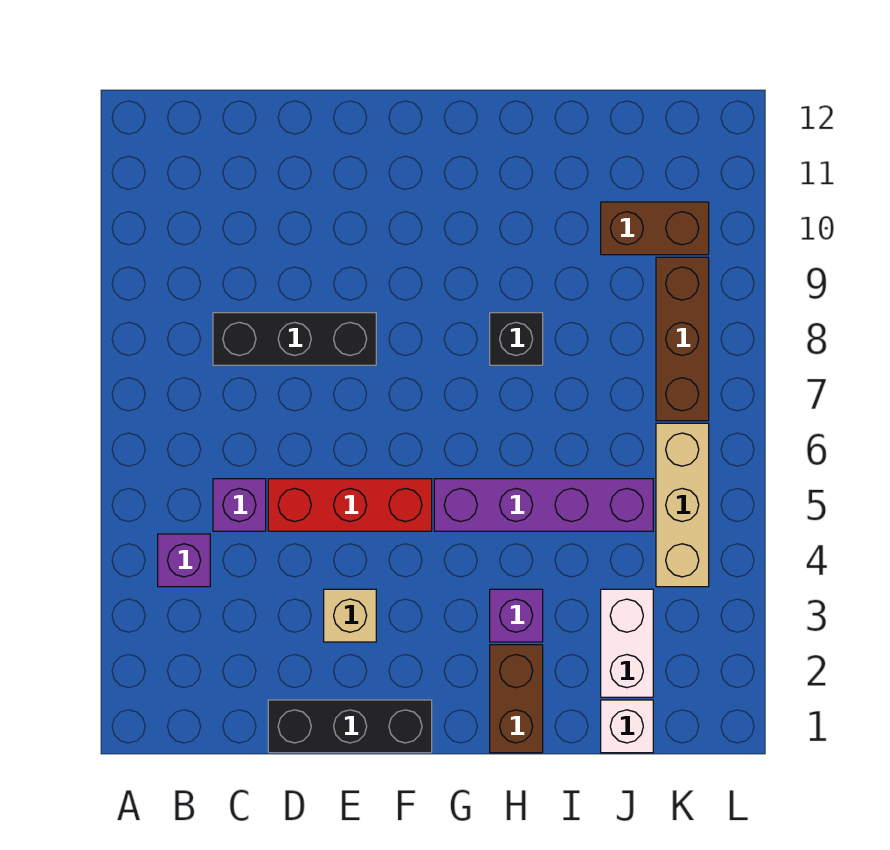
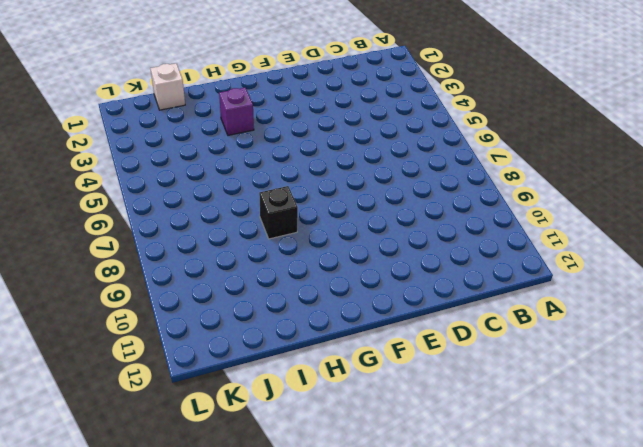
none -> purple 1x1 brick [158,534,210,587]
none -> purple 1x1 brick [213,479,266,531]
none -> black 1x3 brick [213,313,376,365]

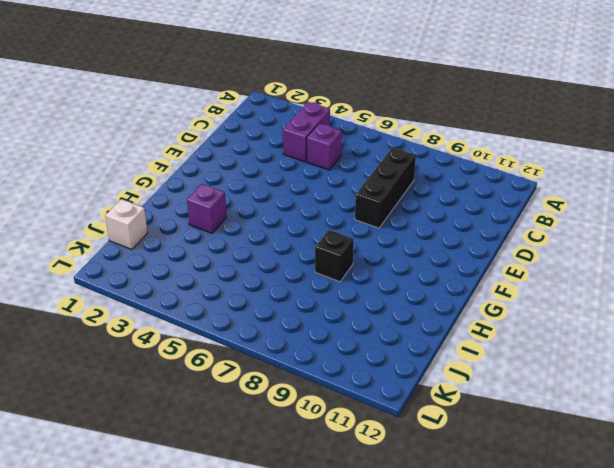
purple 1x2 brick [283,102,330,162] -> purple 1x1 brick [158,534,210,587]
none -> black 1x3 brick [268,700,432,753]
none -> red 1x3 brick [268,479,432,531]
none -> tan 1x1 brick [324,589,376,642]

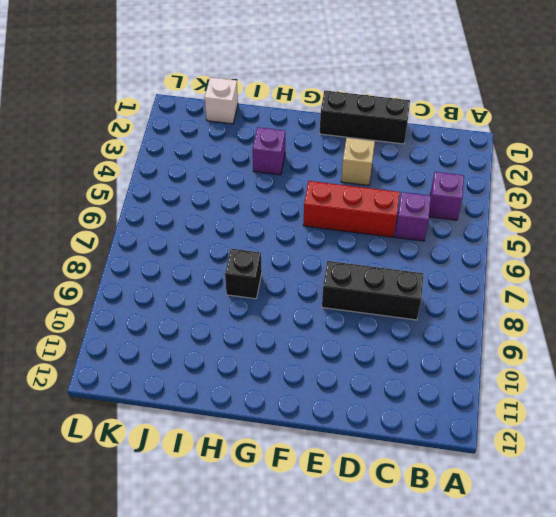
none -> purple 1x4 brick [434,479,653,531]
none -> brown 1x2 brick [490,645,543,753]
none -> white 1x2 brick [601,589,653,697]

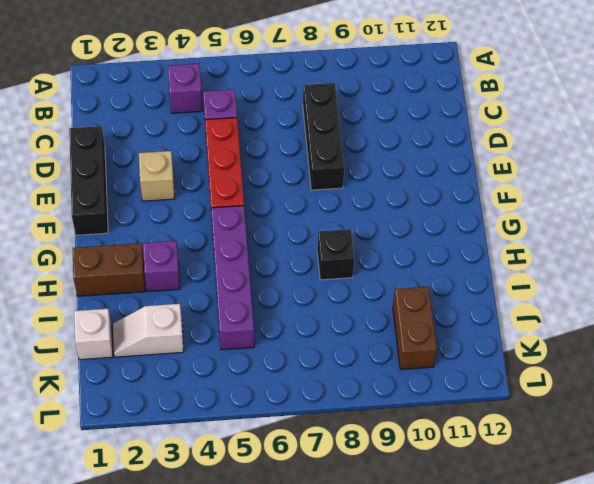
white 1x2 slope [113,304,184,357] -> white 1x2 brick [601,589,653,697]
none -> tan 1x3 brick [656,423,709,587]
none -> brown 1x3 brick [656,257,709,421]

